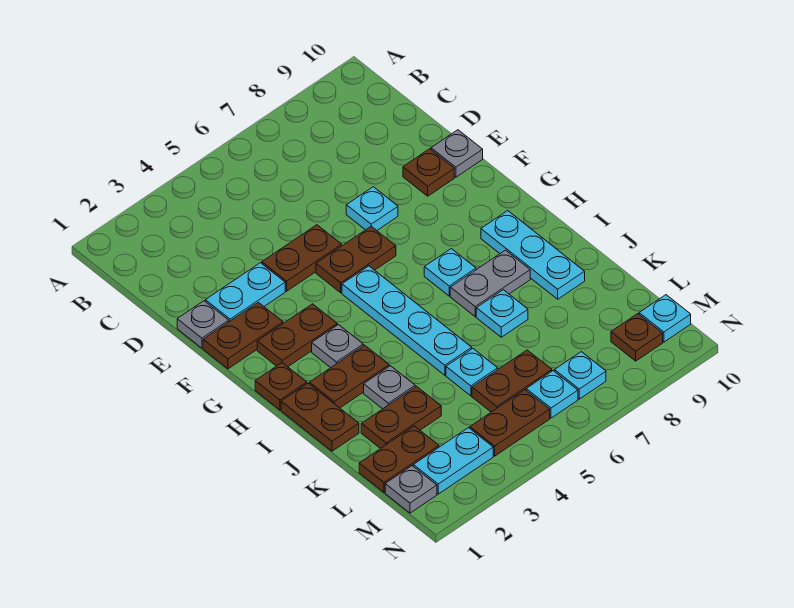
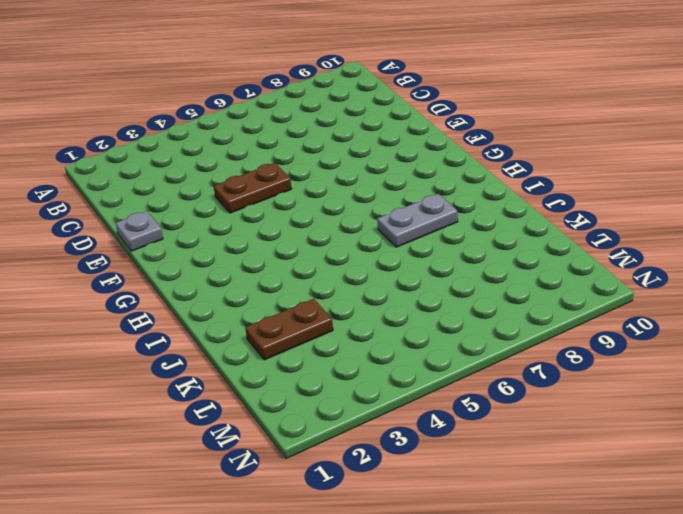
none -> cyan 1x2 plate [205,263,285,322]
none -> cyan 1x1 plate [346,187,398,230]
none -> brown 1x1 plate [403,149,454,196]
none -> grey 1x1 plate [431,130,483,177]

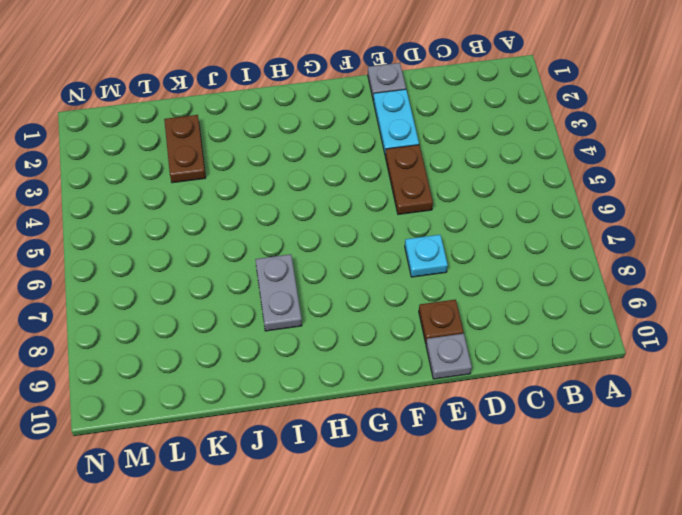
none -> brown 1x2 plate [203,302,283,369]
none -> brown 1x2 plate [316,227,396,293]
none -> brown 1x2 plate [257,304,337,367]
none -> cyan 1x4 plate [342,266,472,375]

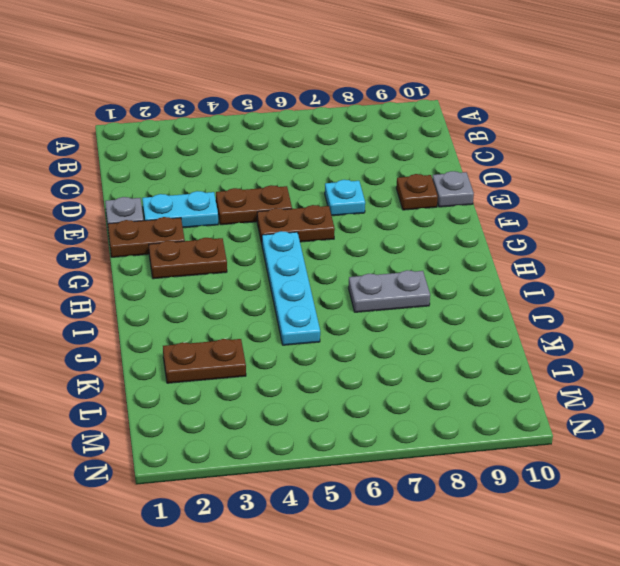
none -> brown 1x1 plate [255,363,307,410]
none -> grey 1x1 plate [312,325,363,368]
none -> cyan 1x1 plate [424,249,476,296]
none -> cyan 1x3 plate [481,211,585,299]

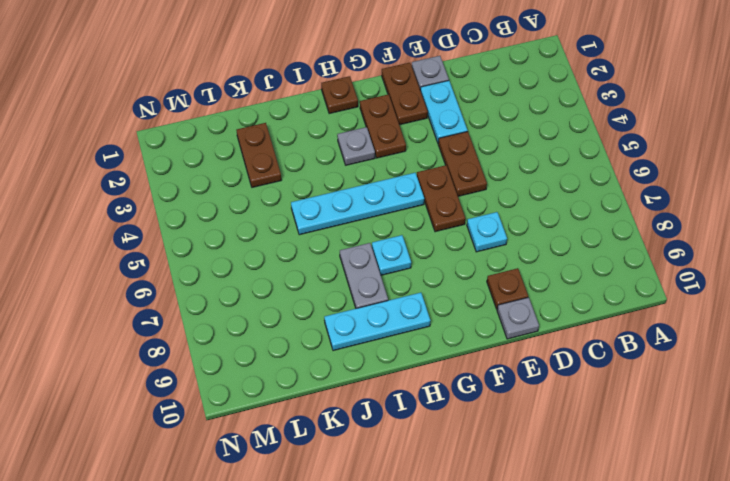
none -> brown 1x2 plate [281,383,359,451]
none -> brown 1x2 plate [309,345,389,408]
none -> grey 1x1 plate [364,366,415,409]
none -> cyan 1x1 plate [476,290,528,337]

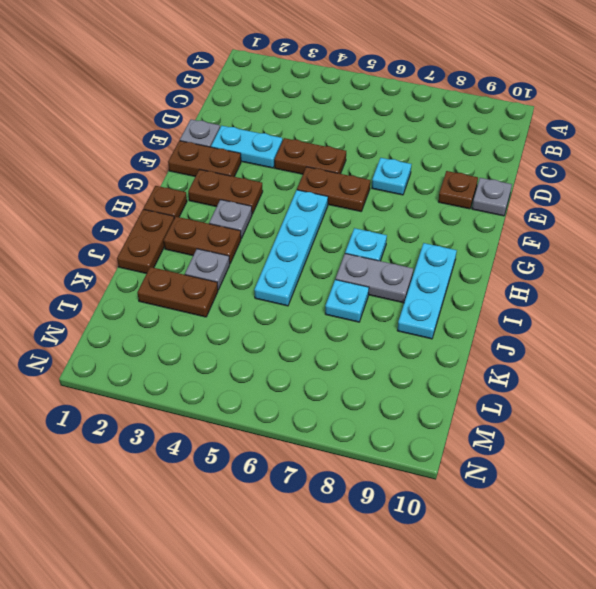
none -> cyan 1x1 plate [446,349,498,396]
none -> brown 1x2 plate [359,426,439,492]
none -> brown 1x2 plate [472,350,552,412]
none -> grey 1x1 plate [385,466,437,513]

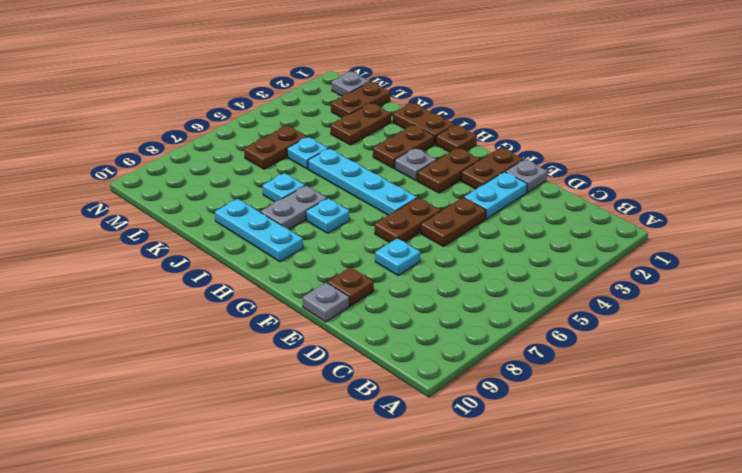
none -> grey 1x1 plate [364,366,415,409]
none -> cyan 1x2 plate [413,428,493,494]
none -> brown 1x2 plate [470,390,550,456]
none -> cyan 1x1 plate [526,371,578,418]

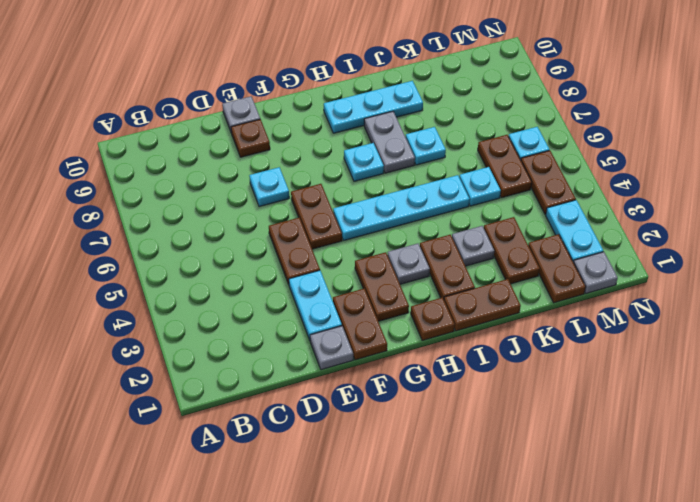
none -> cyan 1x1 plate [555,352,606,399]
none -> brown 1x1 plate [611,314,663,361]
none -> cyan 1x1 plate [639,295,691,342]

